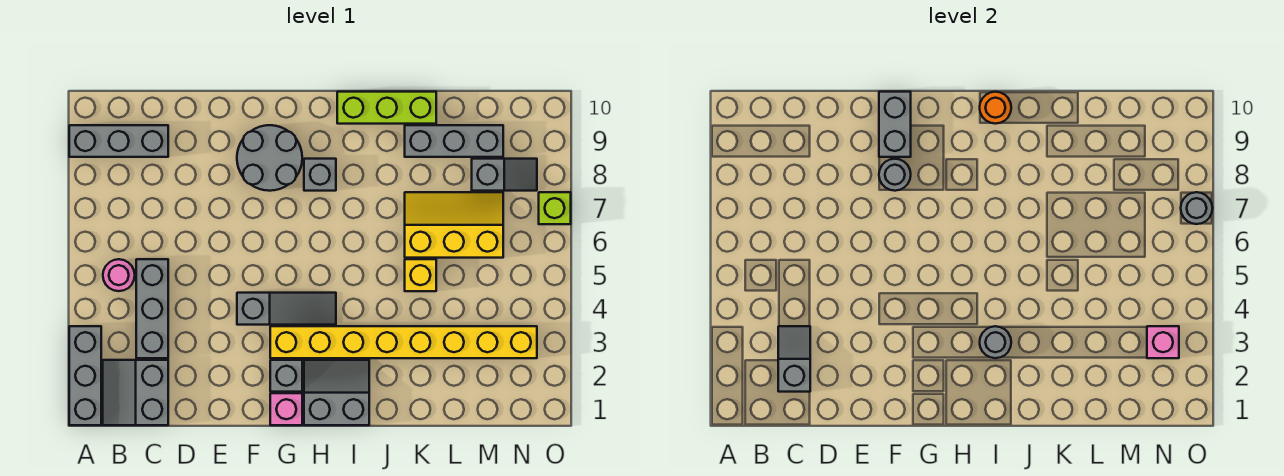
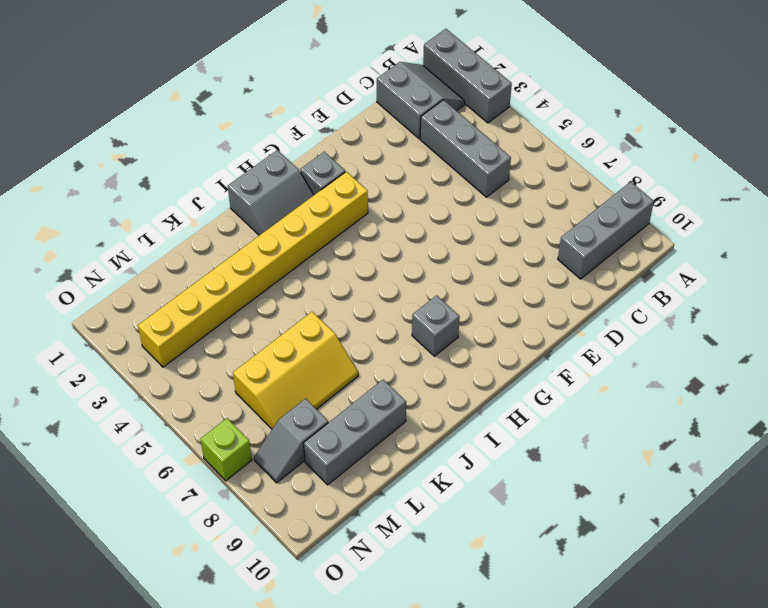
none -> pink 1x1 round brick [103,259,135,291]
none -> grey 1x3 slope [237,293,336,325]
none -> grey 2x2 round brick [237,125,302,191]

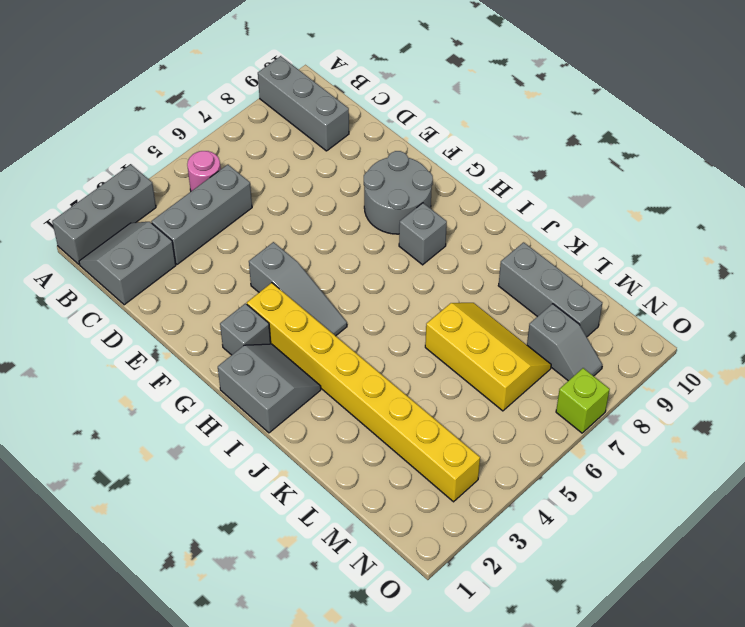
none -> pink 1x1 brick [270,393,302,425]
none -> lime 1x3 brick [337,92,436,124]
none -> yellow 1x1 brick [405,259,436,291]

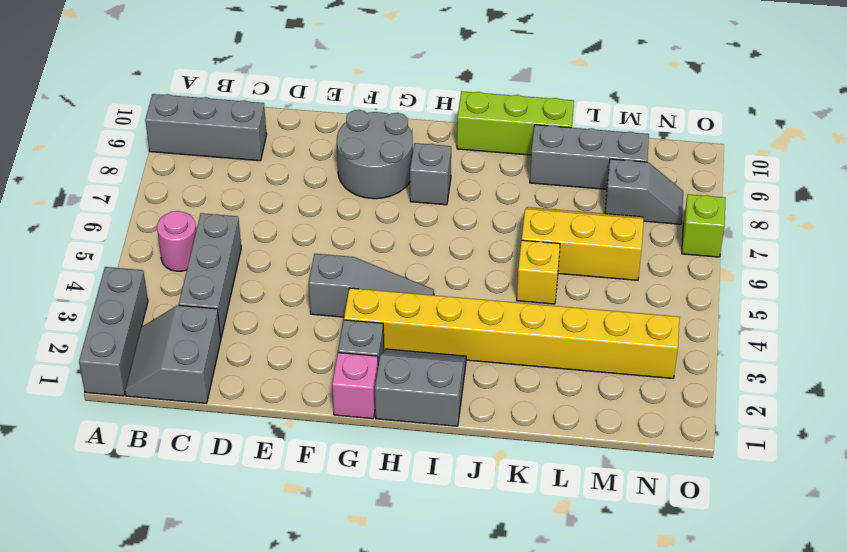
none -> grey 1x2 slope [778,326,810,392]
none -> grey 1x1 round brick [879,159,911,191]
none -> grey 1x2 brick [879,92,911,157]

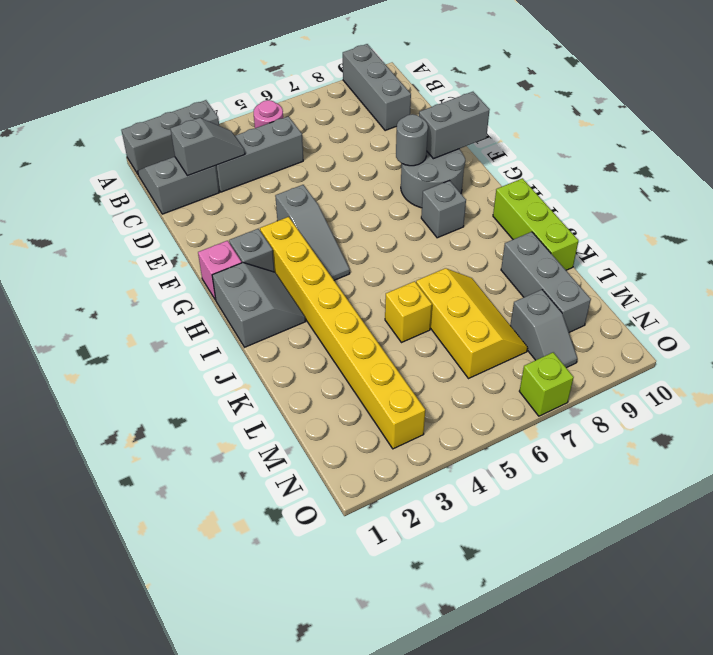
none -> grey 1x1 round brick [980,326,1011,358]
none -> orange 1x1 round brick [980,92,1011,124]
none -> pink 1x1 brick [1147,326,1179,358]

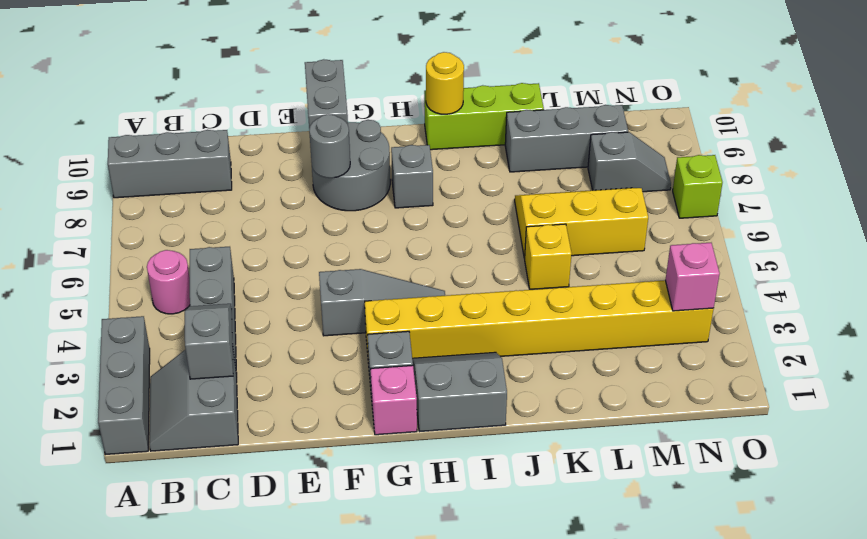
yellow 1x1 round brick [426,52,464,114] -> orange 1x1 round brick [980,92,1011,124]
none -> grey 1x1 round brick [980,326,1011,358]
none -> grey 1x1 round brick [1181,192,1212,224]

